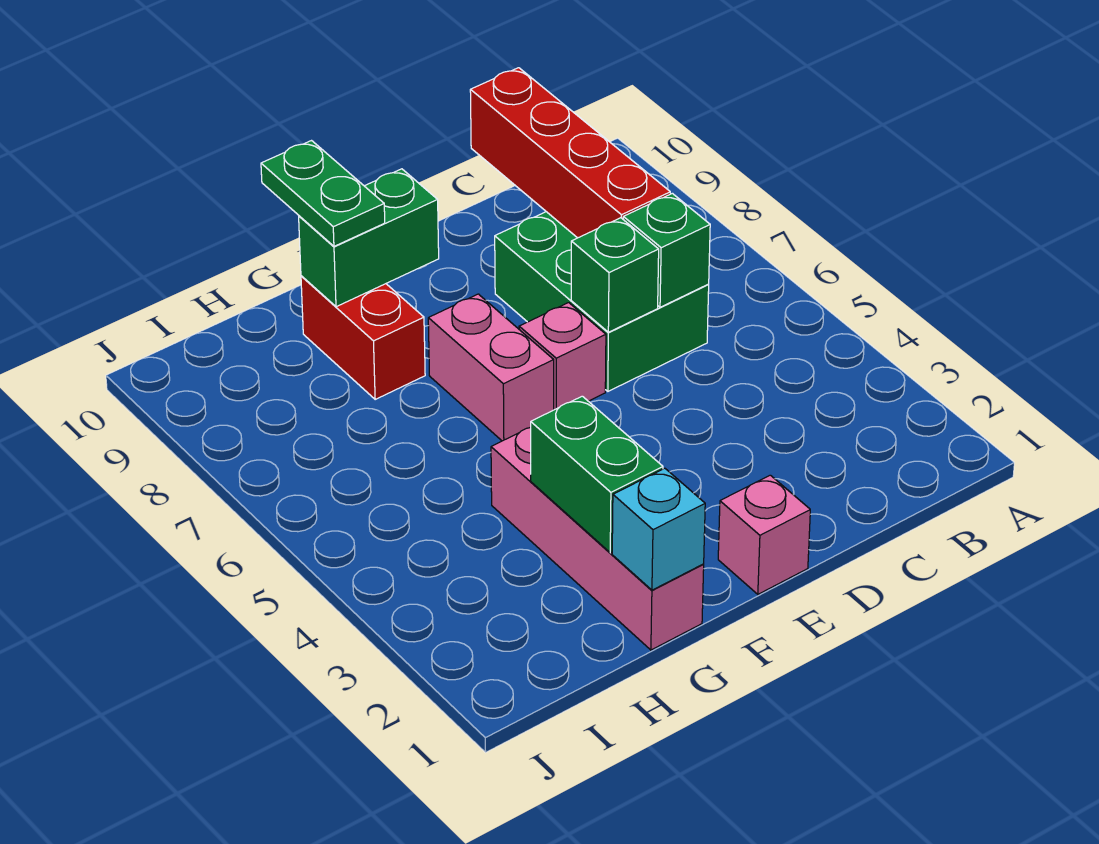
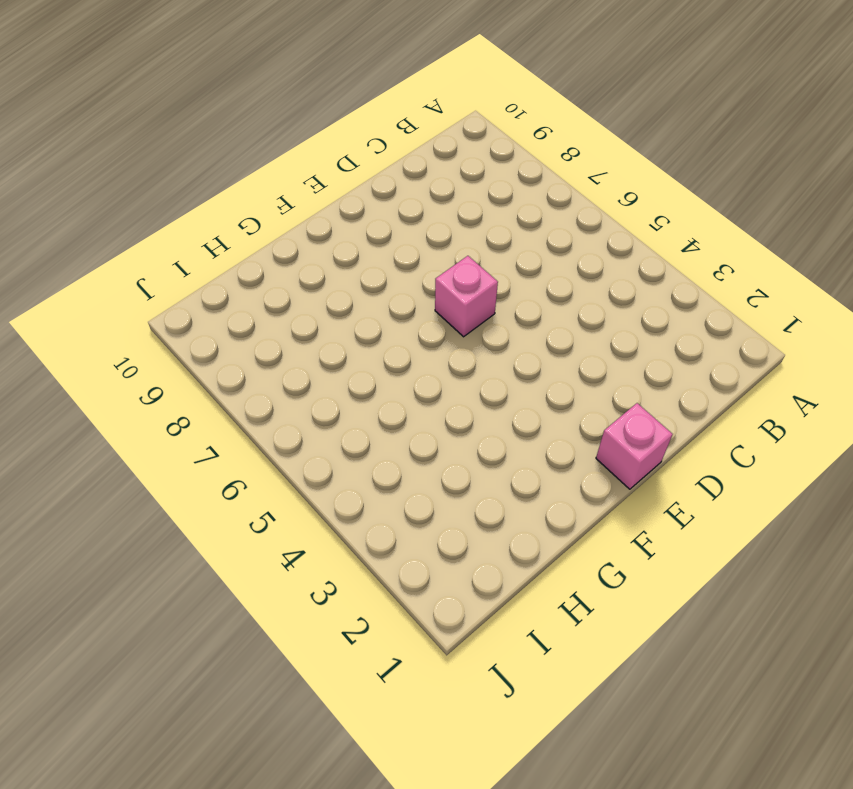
none -> green 2x3 brick [495,212,709,391]
none -> pink 1x2 brick [428,294,554,441]
none -> pink 1x4 brick [491,428,704,650]

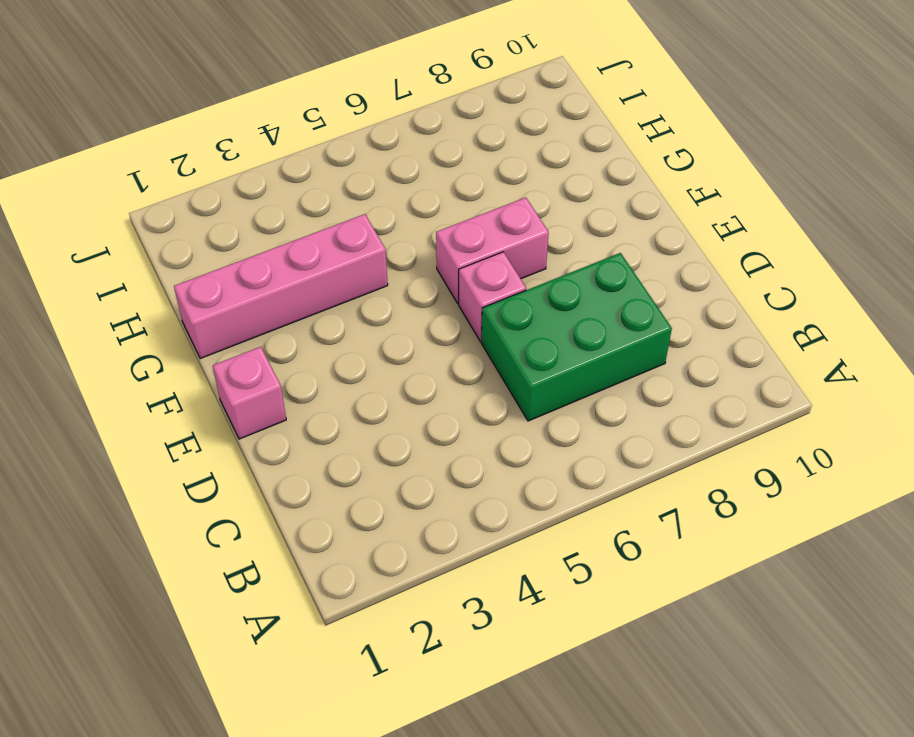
none -> red 1x2 brick [301,276,425,399]
none -> green 1x1 brick [623,193,710,307]
none -> red 1x4 brick [470,68,670,238]

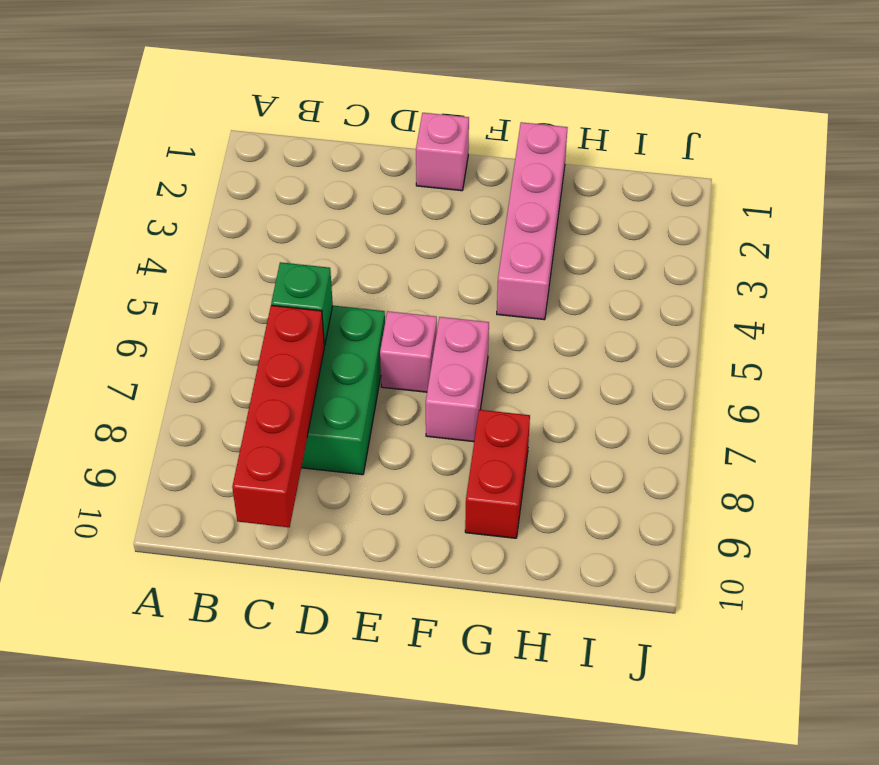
none -> green 1x1 brick [571,218,659,332]
none -> green 1x2 brick [299,169,439,307]
none -> cyan 1x1 brick [612,468,705,590]

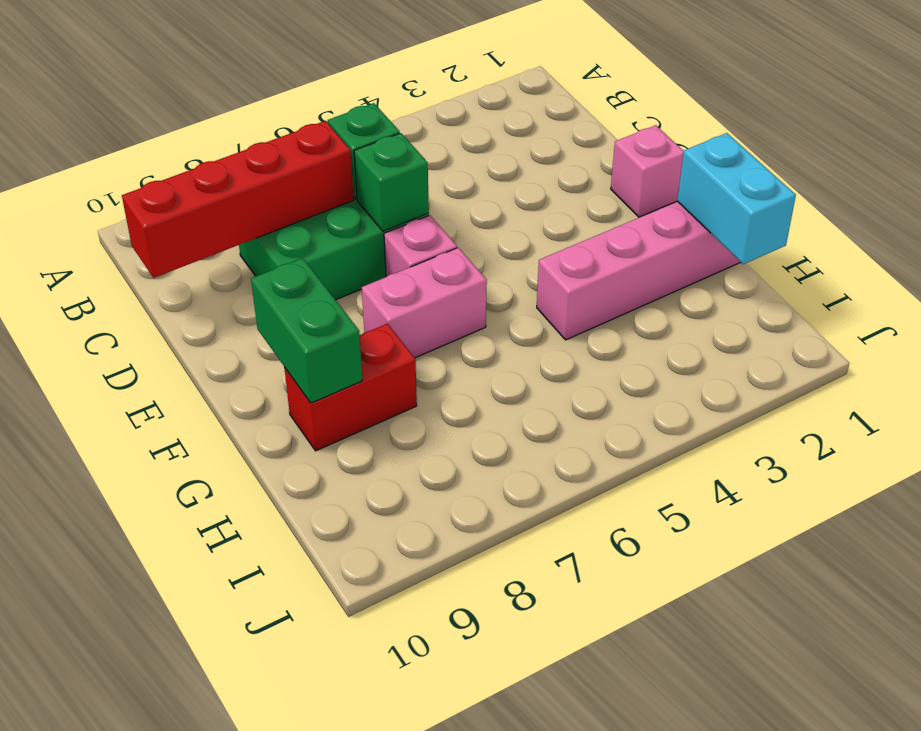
cyan 1x2 brick [677,133,796,264] -> cyan 1x1 brick [612,468,705,590]
none -> green 1x2 brick [530,396,663,553]
none -> green 1x2 plate [261,141,385,246]

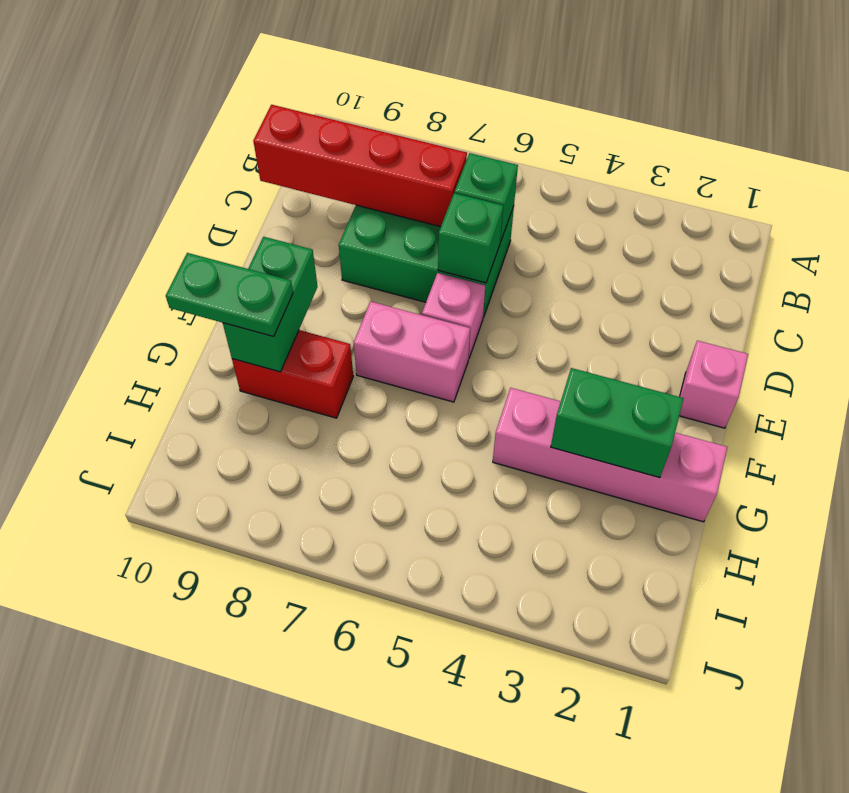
none -> cyan 1x1 brick [612,468,705,590]

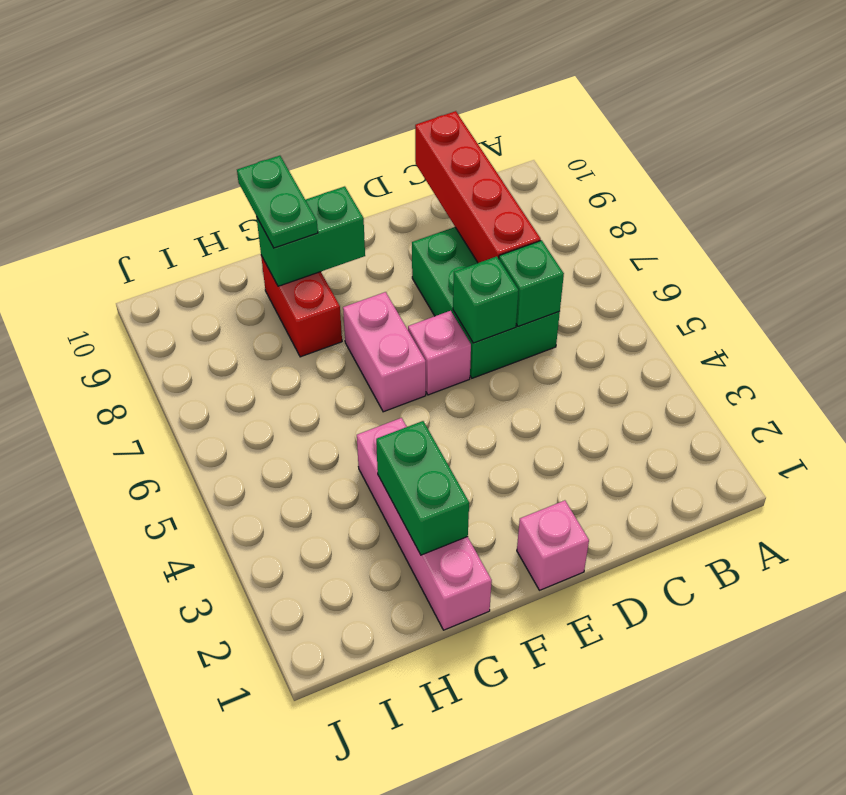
none -> cyan 1x1 brick [612,468,705,590]

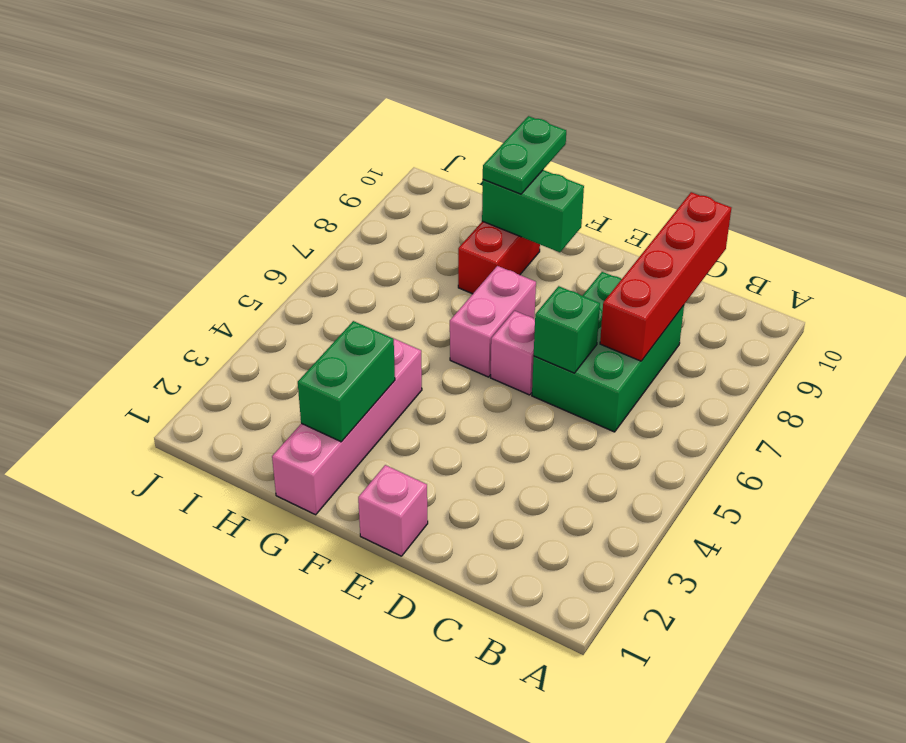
none -> green 1x1 brick [623,193,710,307]
none -> cyan 1x1 brick [612,468,705,590]

